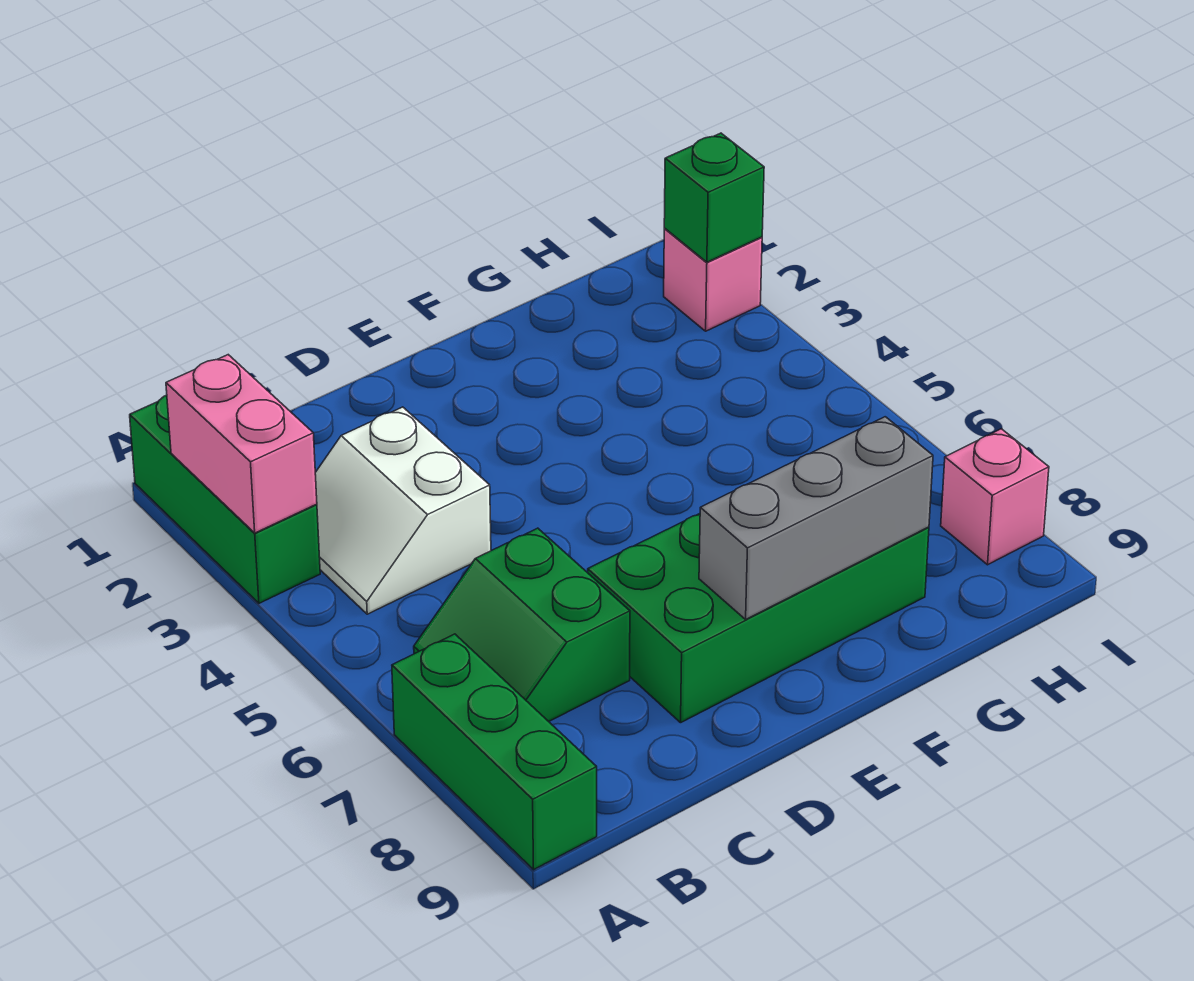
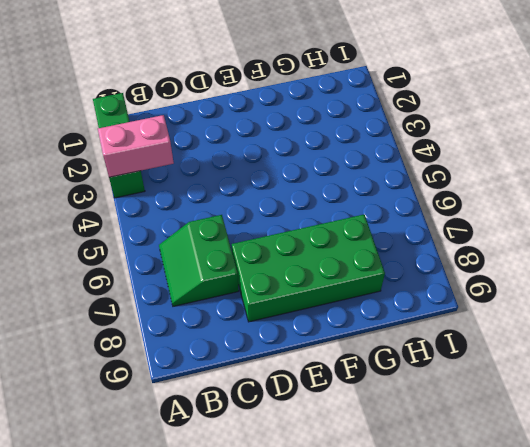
pink 1x2 brick [98,115,174,177] -> pink 1x2 brick turned to [166,355,317,533]
none -> green 1x3 brick [392,634,597,870]
none -> white 2x2 slope [315,407,491,614]

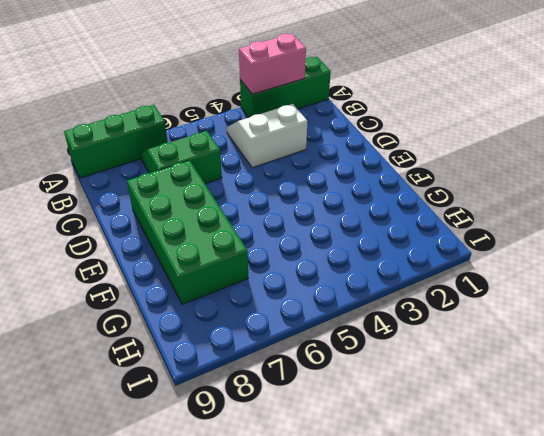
none -> pink 1x1 brick [664,229,762,331]
none -> pink 1x1 brick [941,429,1049,565]

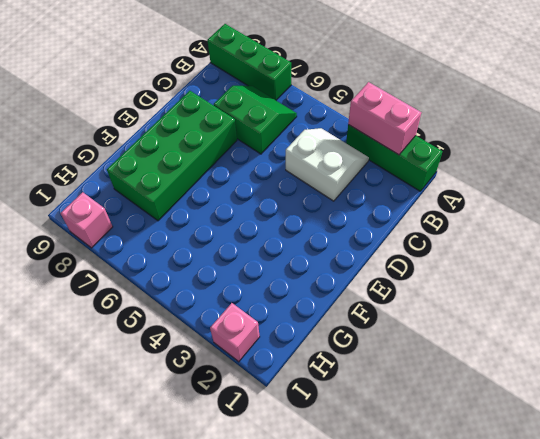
none -> grey 1x3 brick [699,417,933,619]
none -> green 1x1 brick [664,133,764,262]

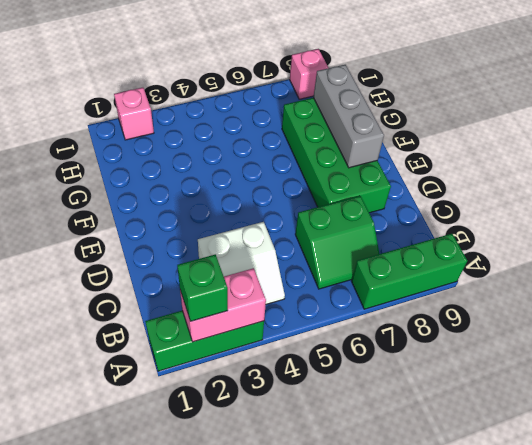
green 1x1 brick [177,254,228,321] -> green 1x1 brick moved to [664,133,764,262]

